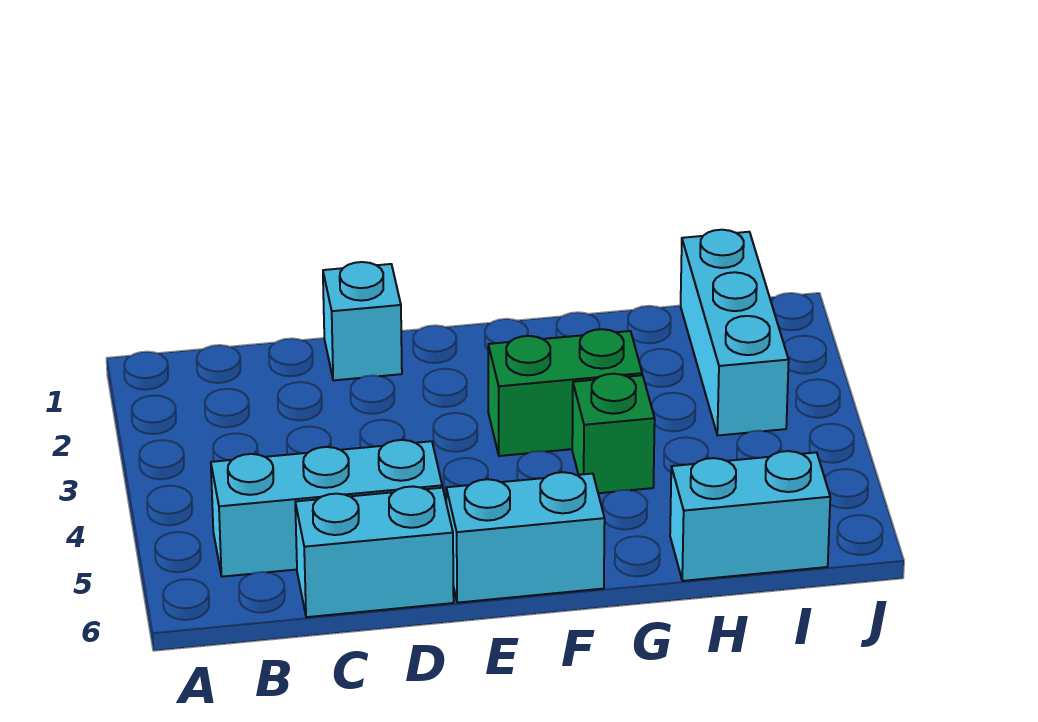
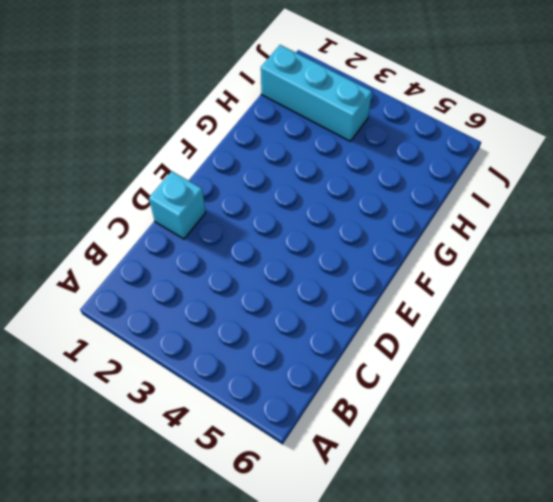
none -> cyan 1x3 brick [211,440,442,577]
none -> cyan 1x2 brick [295,486,454,617]

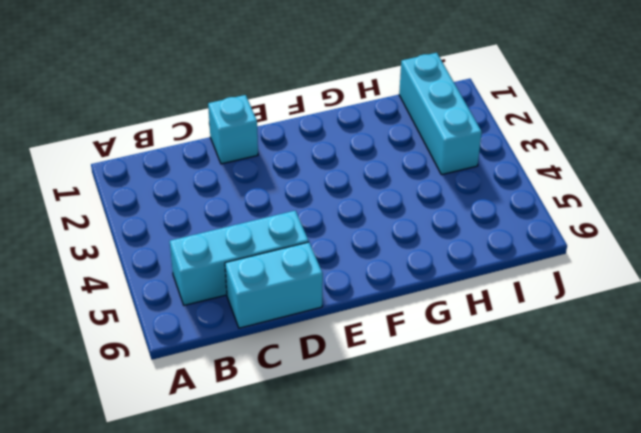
none -> cyan 1x2 brick [446,472,605,603]
none -> green 1x2 brick [488,329,642,456]

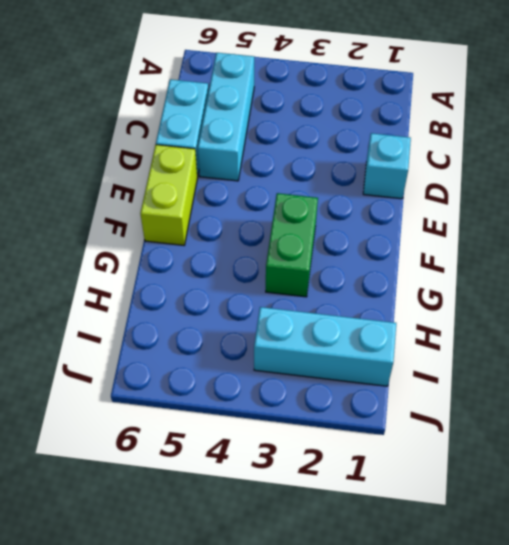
lime 1x2 brick [140,145,197,245] -> cyan 1x2 brick [446,472,605,603]
none -> green 1x1 brick [572,374,655,493]
none -> cyan 1x2 brick [670,451,830,581]

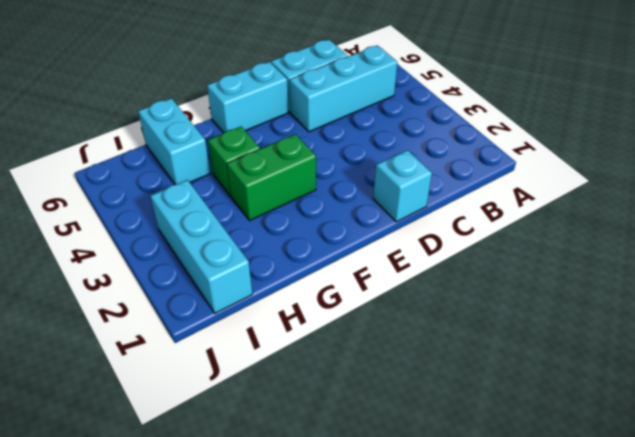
cyan 1x2 brick [138,98,210,185] -> cyan 1x2 brick turned to [670,451,830,581]

